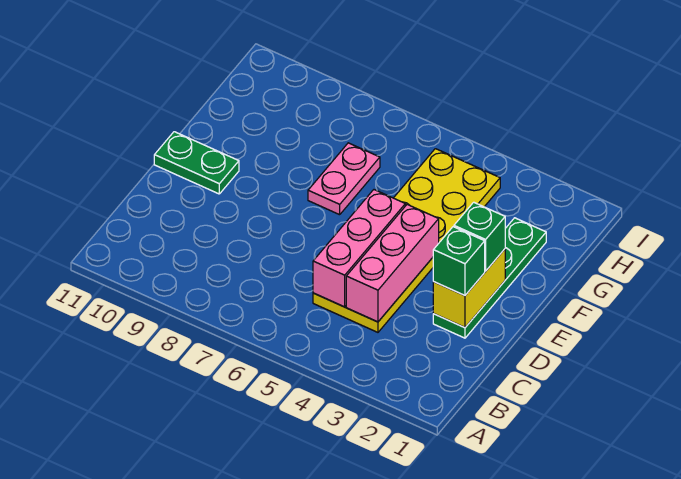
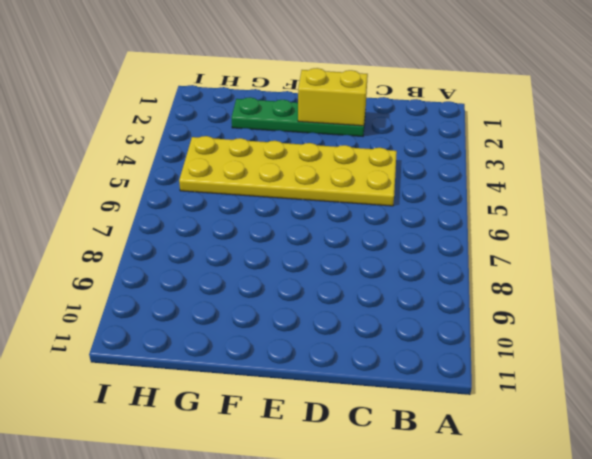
none -> green 1x2 plate [154,132,239,194]
none -> pink 1x2 plate [308,143,380,215]

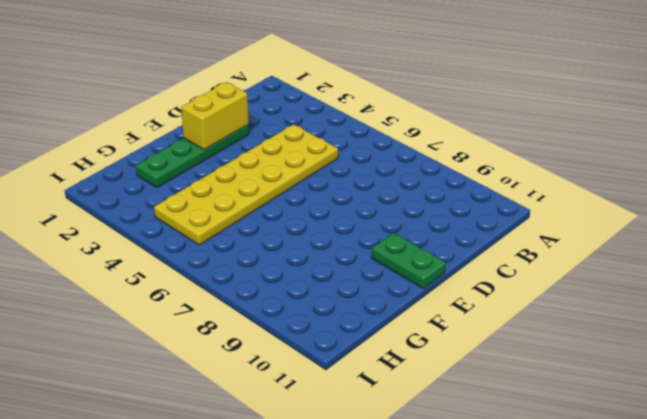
none -> pink 1x2 plate [308,143,380,215]
none -> pink 1x3 brick [346,205,439,322]

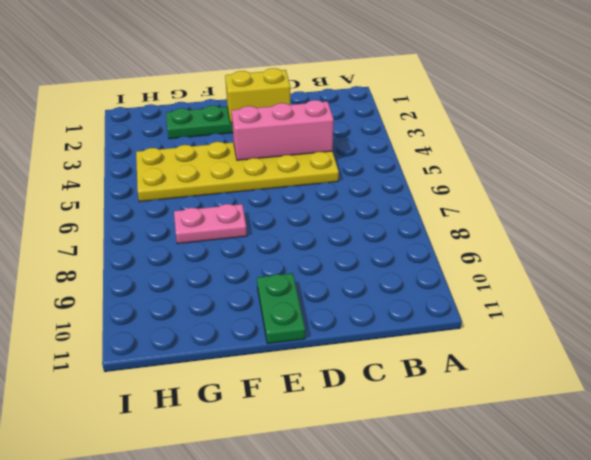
none -> pink 1x3 brick [313,190,405,307]
none -> green 1x1 brick [433,227,485,295]

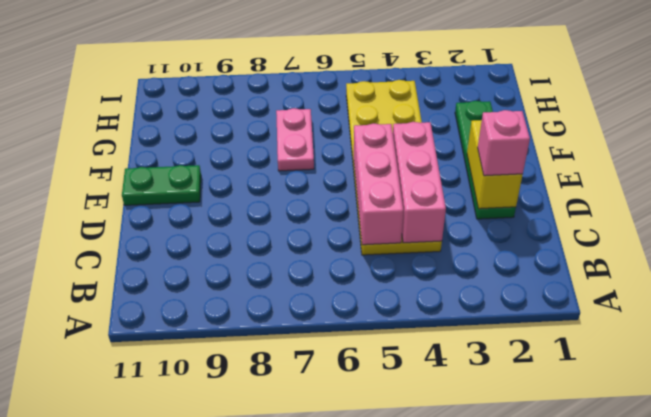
pink 1x1 brick [478,110,530,176] -> green 1x1 brick [433,227,485,295]
none -> green 1x1 brick [454,202,505,271]

